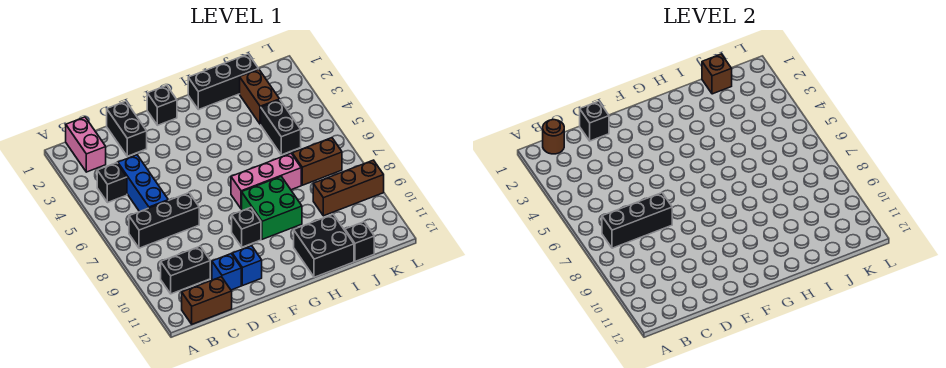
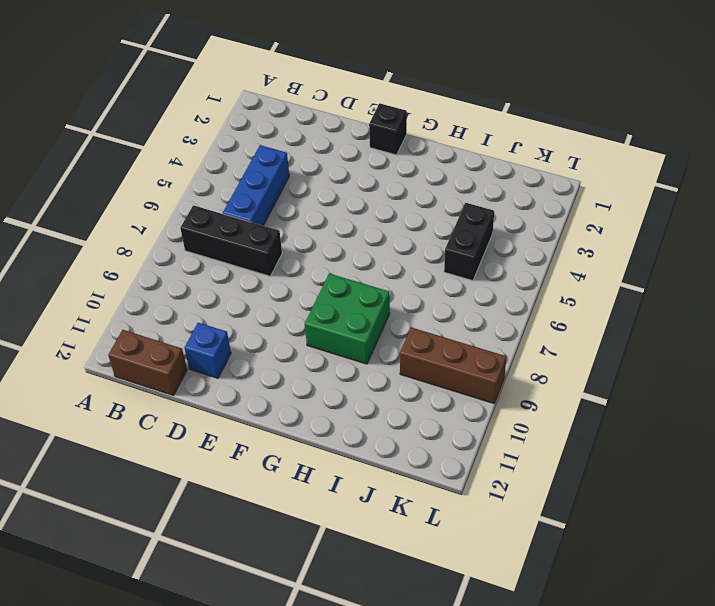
none -> pink 1x2 brick [66,117,106,172]
none -> black 1x1 brick [97,163,127,203]
none -> black 1x2 brick [161,246,210,294]

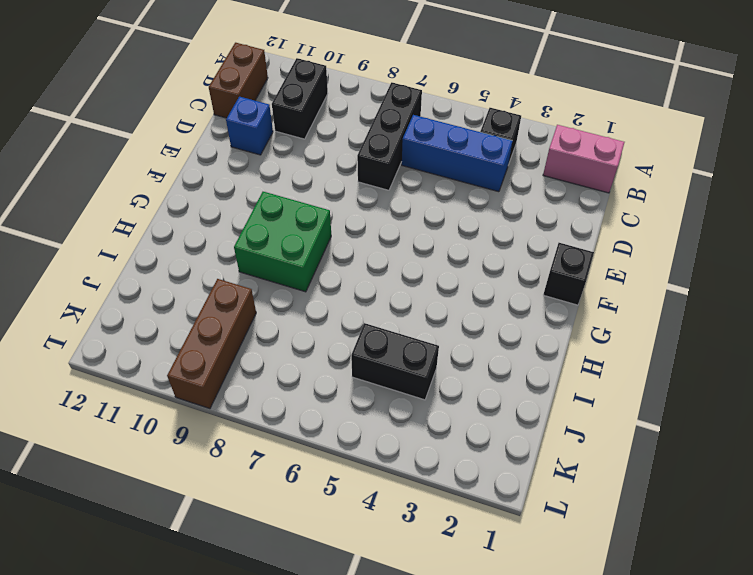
none -> black 1x2 brick [107,101,147,156]
none -> blue 1x1 brick [232,246,262,286]
none -> black 1x1 brick [232,208,261,247]

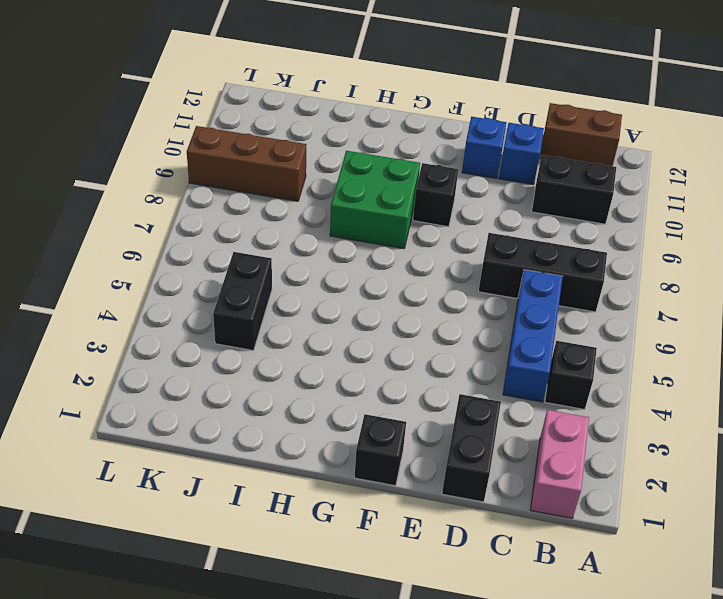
none -> pink 1x3 brick [231,154,301,209]
none -> black 1x3 brick [188,54,258,110]
none -> black 2x2 brick [294,214,354,277]

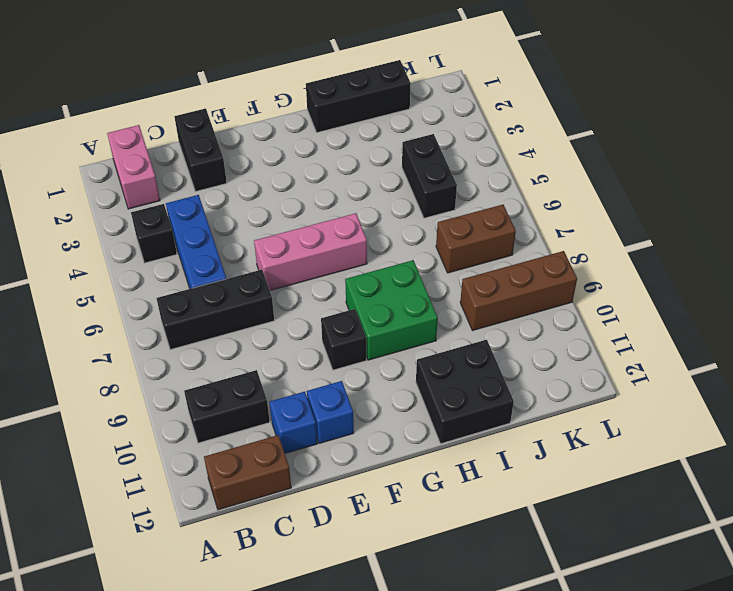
pink 1x3 brick [254,213,367,290] -> pink 1x3 brick moved to [231,154,301,209]
none -> black 1x1 brick [147,86,177,125]
none -> brown 1x2 brick [240,69,280,124]
none -> black 1x1 brick [345,222,374,261]

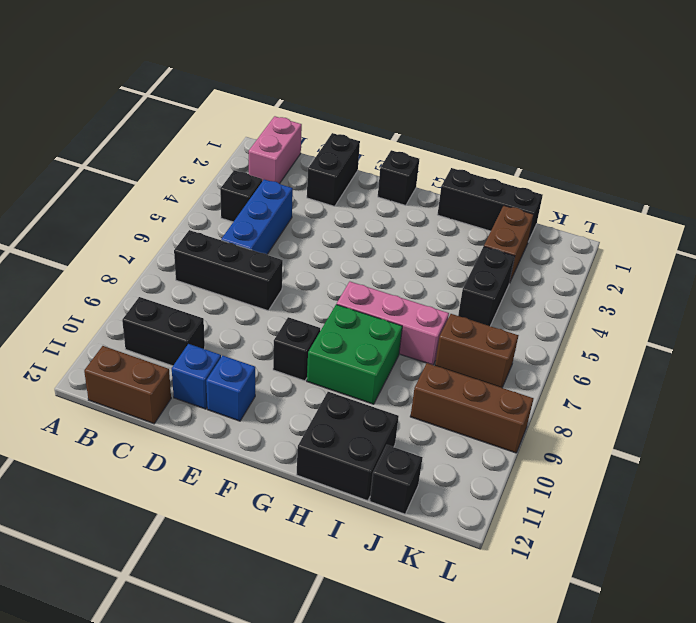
none -> brown 1x1 round brick [543,120,564,154]
none -> black 1x3 brick [602,193,672,248]
none -> black 1x1 brick [580,101,609,141]

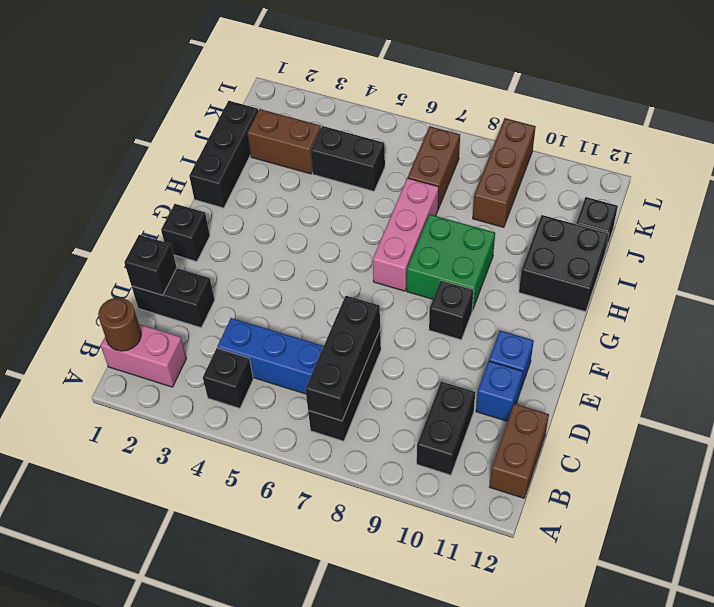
none -> brown 1x1 brick [702,54,732,94]

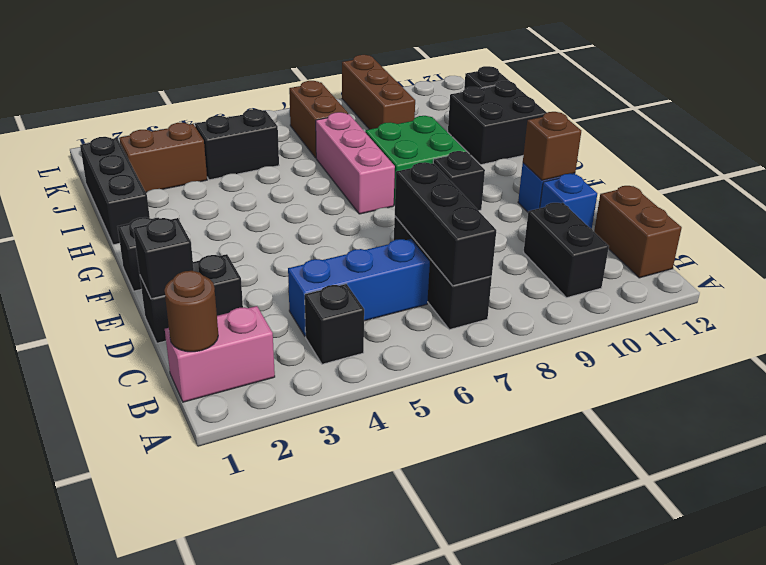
brown 1x1 brick [523,112,581,180] -> brown 1x1 brick moved to [702,54,732,94]

